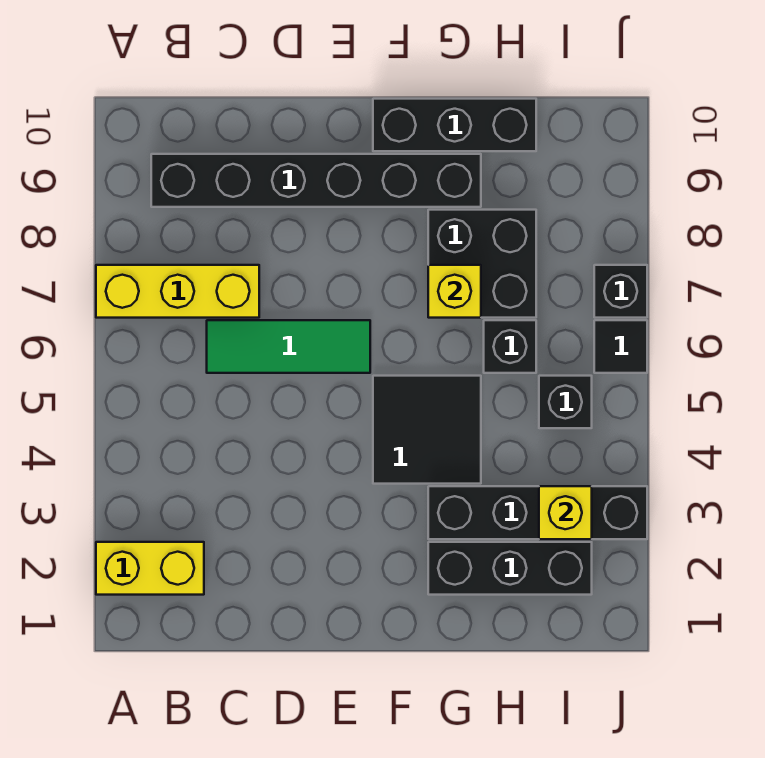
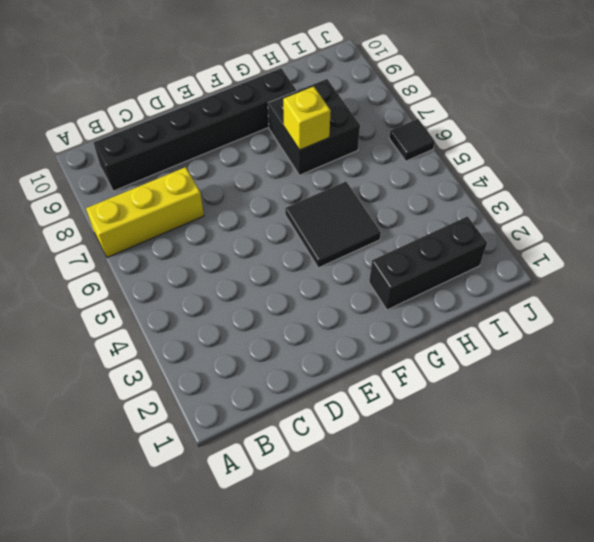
none -> yellow 1x2 brick [96,542,204,595]
none -> green 1x3 tile [207,320,370,373]
none -> black 1x3 brick [373,99,536,151]

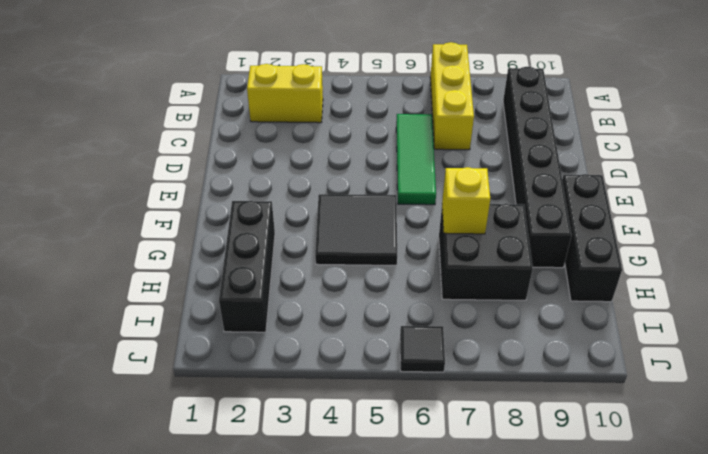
yellow 1x2 brick [247,64,323,123] -> yellow 1x2 brick turned to [96,542,204,595]
none -> black 1x4 brick [428,486,647,539]
none -> black 1x1 brick [484,320,536,373]
none -> black 1x1 brick [539,376,592,428]

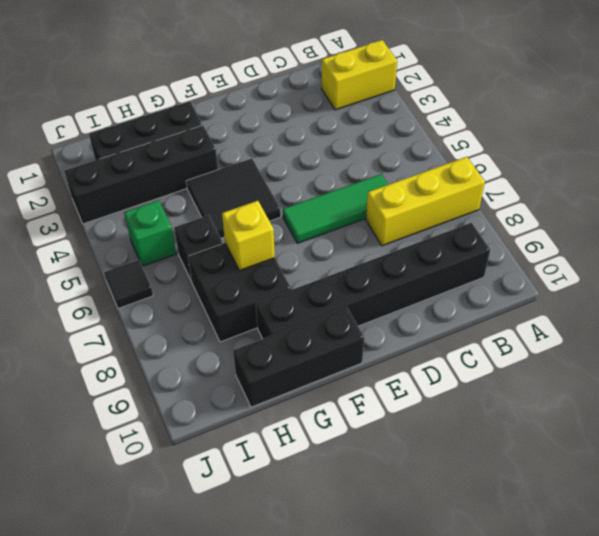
green 1x1 brick [124,200,176,266] -> black 1x1 brick [539,376,592,428]
none -> black 1x1 brick [594,265,647,318]
none -> yellow 1x1 brick [539,486,592,539]

